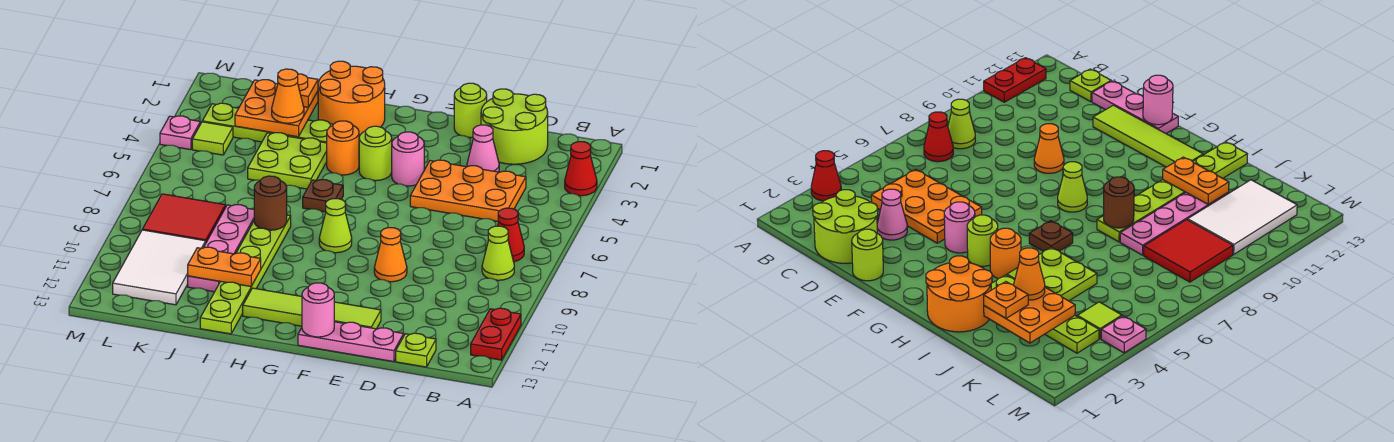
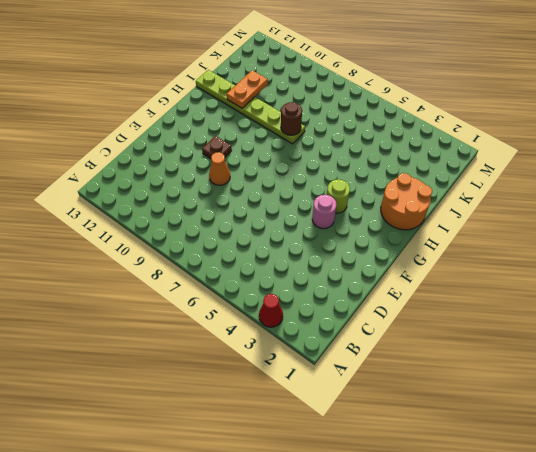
brown 1x1 plate [202,136,232,159] -> brown 1x1 plate moved to [303,180,343,212]
none -> red 1x2 plate [471,308,521,360]
none -> red 1x1 cone [498,208,524,262]
none -> lime 1x1 cone [482,226,514,280]
none -> lime 2x2 round brick [481,89,548,164]

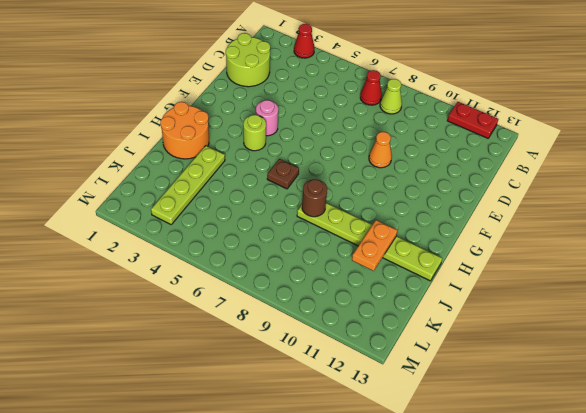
none -> orange 2x3 plate [410,160,526,222]
none -> lime 1x1 plate [396,333,436,367]
none -> pink 1x1 cone [467,125,499,172]
none -> pink 1x3 plate [298,322,404,362]

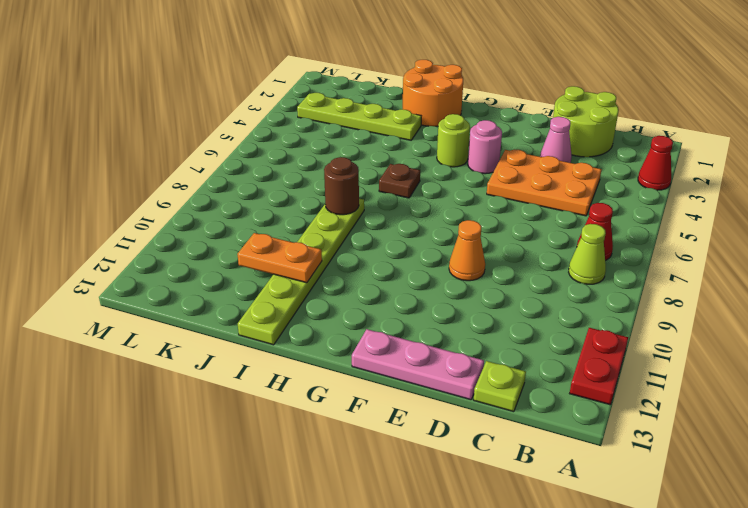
none -> lime 1x1 round brick [454,83,487,138]
none -> lime 1x4 tile [243,288,381,329]
none -> lime 1x1 cone [319,199,352,253]
none -> orange 1x1 round brick [327,121,359,175]

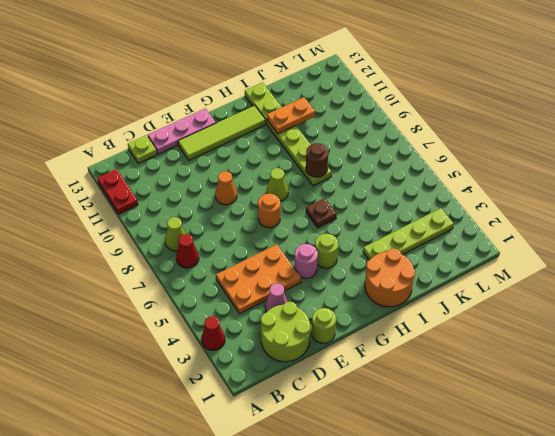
orange 1x1 round brick [258,194,280,228] -> orange 1x1 round brick moved to [327,121,359,175]
none -> lime 2x2 plate [248,133,327,189]
none -> pink 1x4 plate [188,205,254,292]
none -> red 2x2 tile [143,194,226,242]
none -> white 2x3 tile [113,230,206,305]

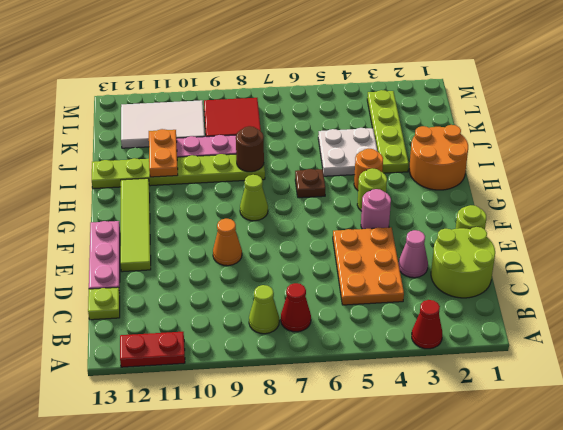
white 2x2 plate [318,128,377,176] -> lime 2x2 plate [248,133,327,189]
none -> lime 1x1 tile [192,122,233,155]
none -> pink 1x1 plate [160,116,200,150]
none -> pink 1x1 round brick [302,283,334,337]
none -> orange 2x2 plate [235,80,318,137]

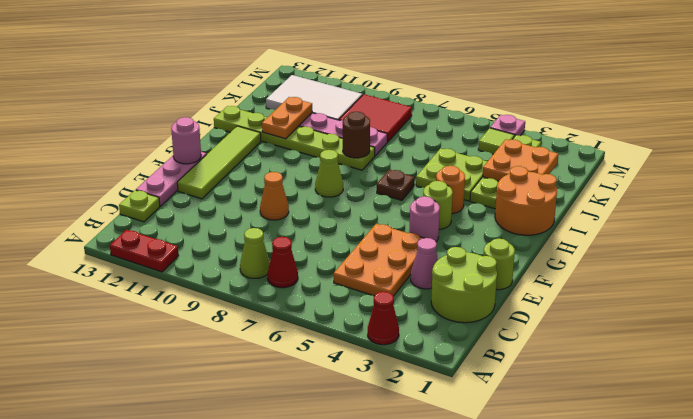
none -> orange 1x1 plate [298,74,318,107]
none -> orange 1x1 cone [272,69,304,123]

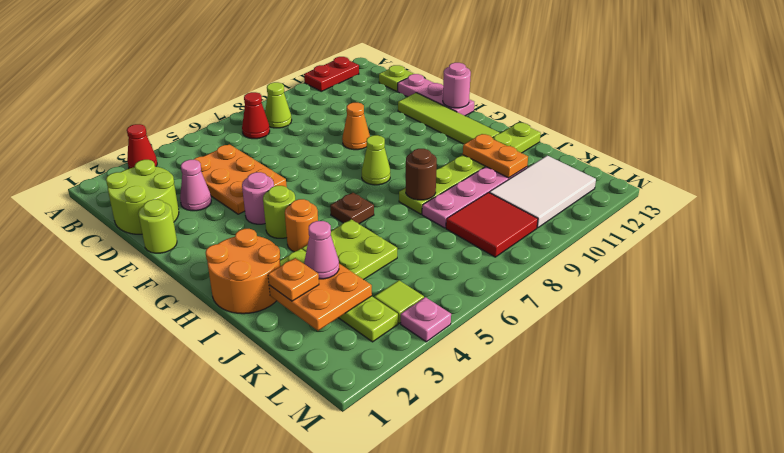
pink 1x1 cone [304,221,339,279] -> orange 1x1 cone [272,69,304,123]

